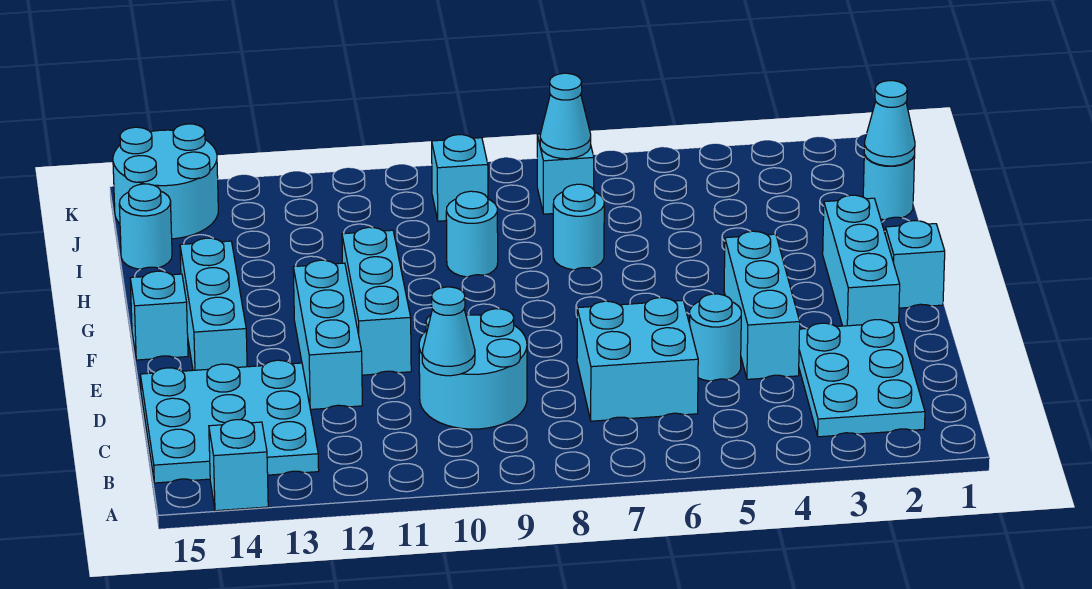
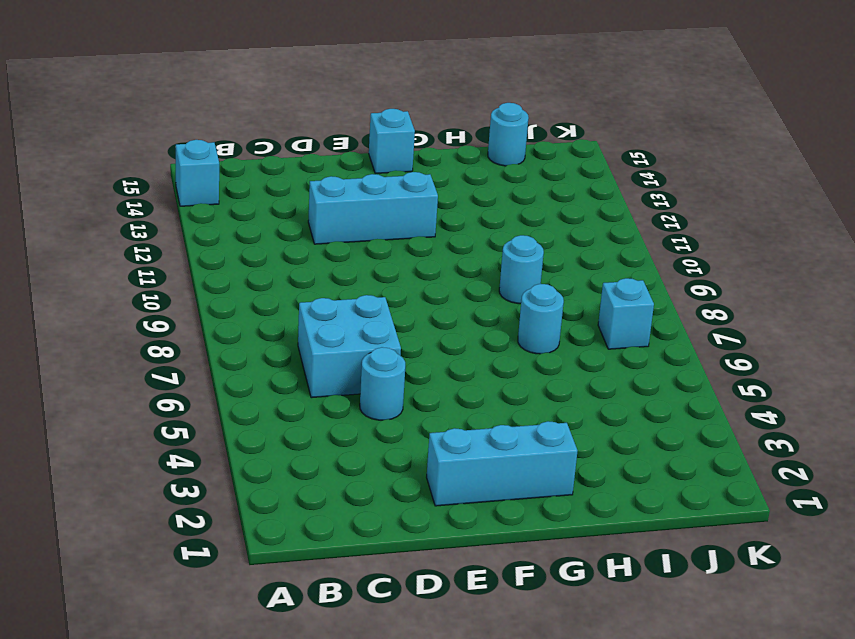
none -> cyan 2x3 plate [799,320,925,437]
none -> cyan 3x3 plate [140,360,319,483]
none -> cyan 2x2 round brick [419,309,527,429]

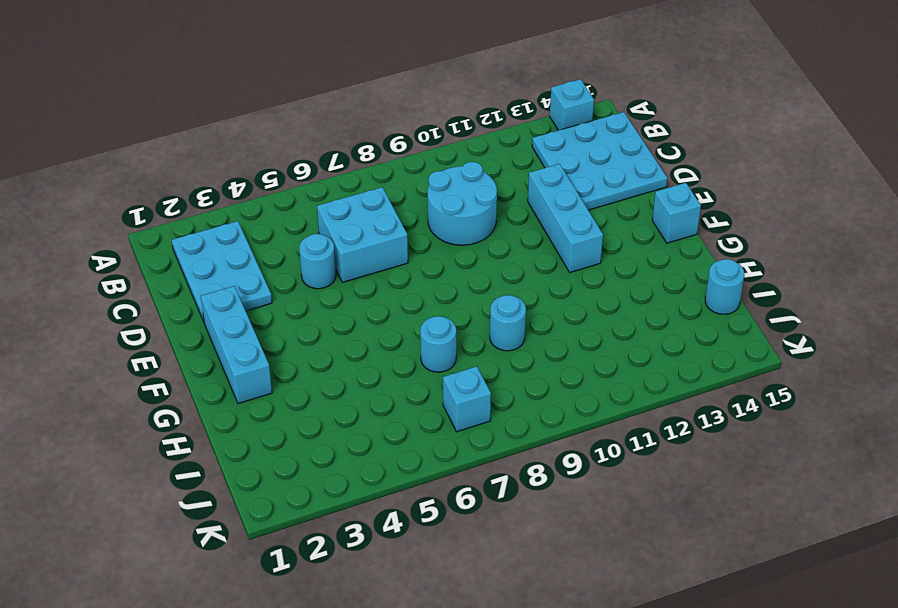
none -> cyan 1x3 brick [724,231,800,379]
none -> cyan 1x3 brick [342,227,411,375]
none -> cyan 1x3 brick [180,238,247,370]

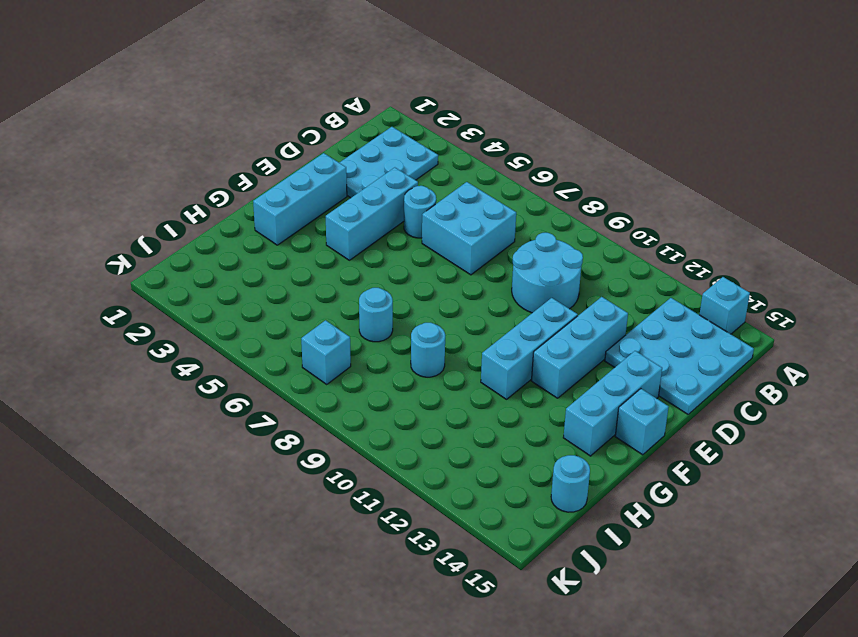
none -> cyan 1x1 brick [885,221,945,308]
none -> cyan 1x1 round brick [863,155,915,220]
none -> cyan 1x1 brick [432,135,488,221]

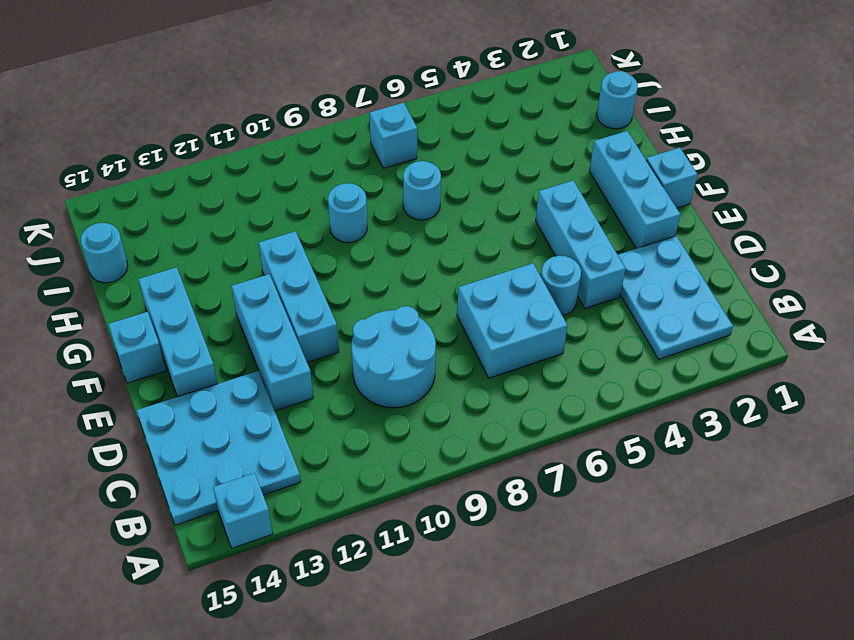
none -> cyan 1x1 brick [432,135,488,221]
none -> cyan 2x2 round brick [113,124,218,239]
none -> cyan 1x1 cone [422,287,475,376]

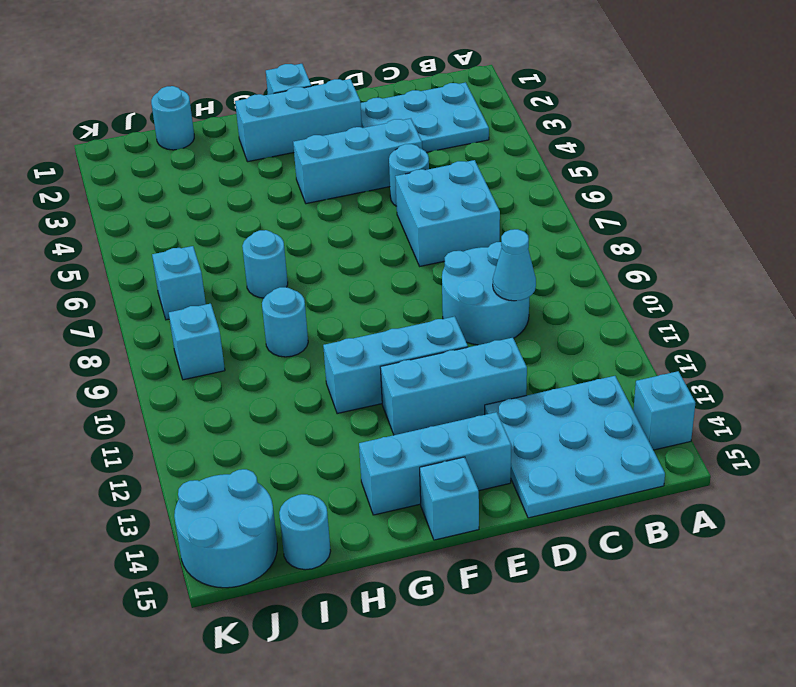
none -> cyan 1x1 cone [864,81,915,166]
none -> cyan 1x1 cone [540,73,591,159]

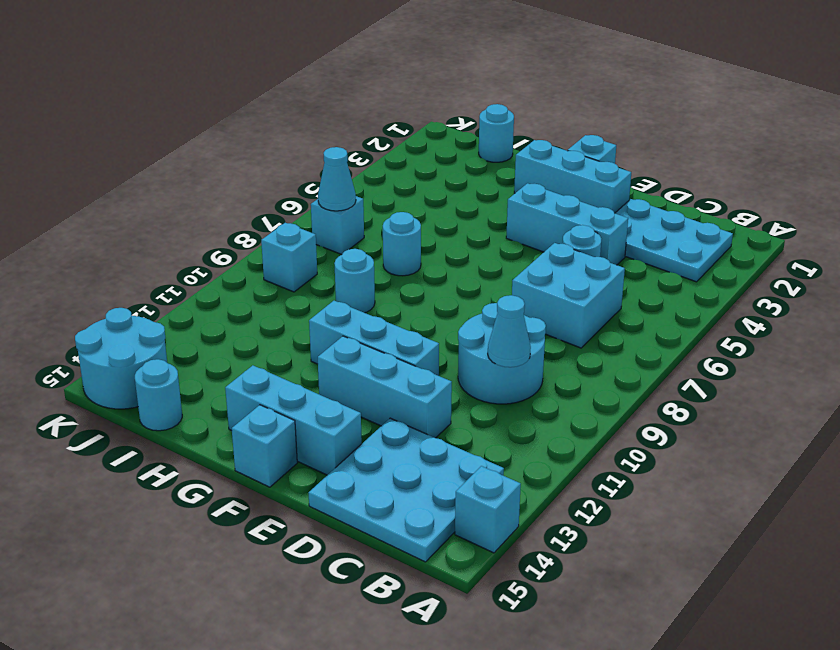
none -> cyan 1x1 cone [864,81,915,166]

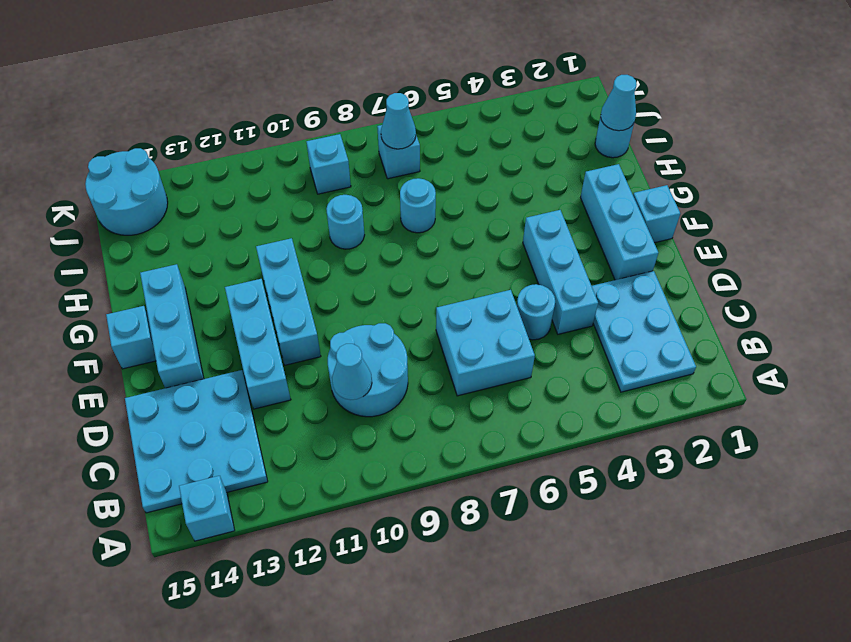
none -> cyan 1x1 round brick [119,184,172,269]

